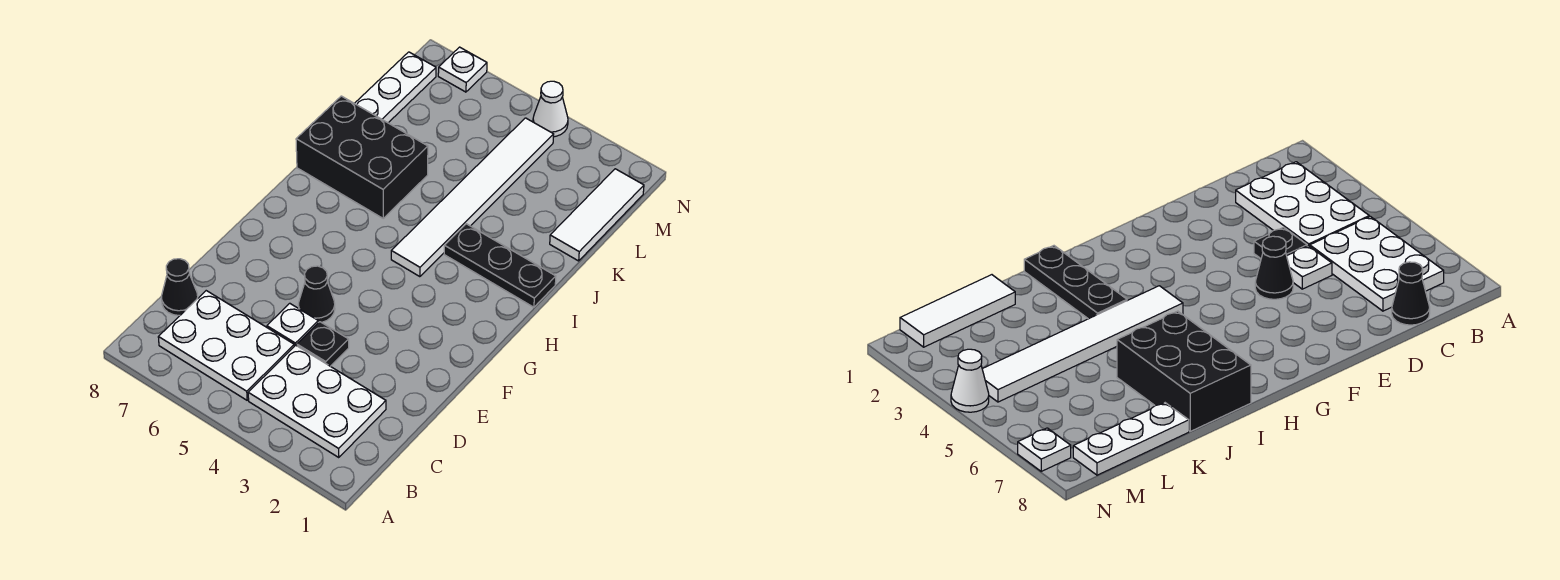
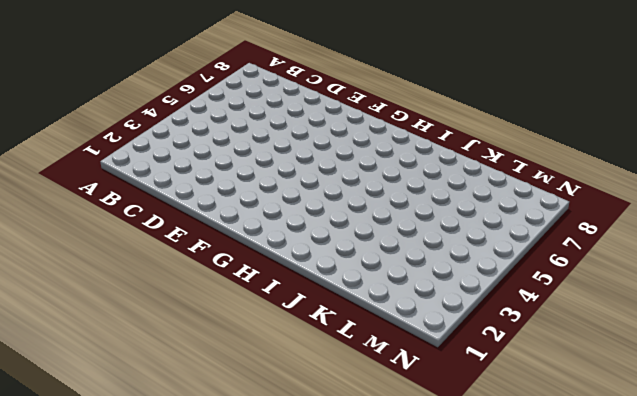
none -> white 2x3 plate [248,345,386,458]
none -> white 2x3 plate [158,291,294,400]
none -> black 1x1 cone [161,259,198,315]

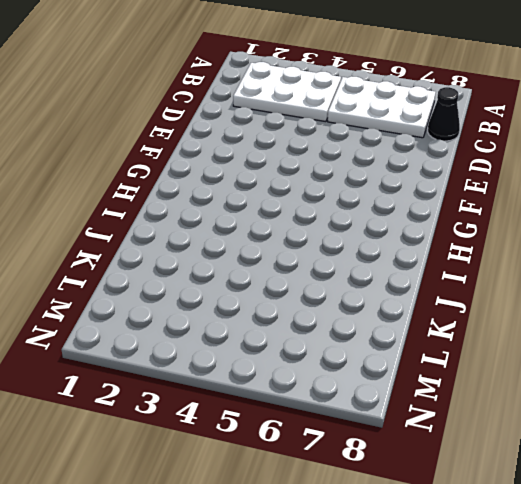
none -> black 1x1 plate [297,322,349,366]
none -> white 1x1 plate [267,303,318,346]
none -> black 1x1 cone [298,266,335,323]

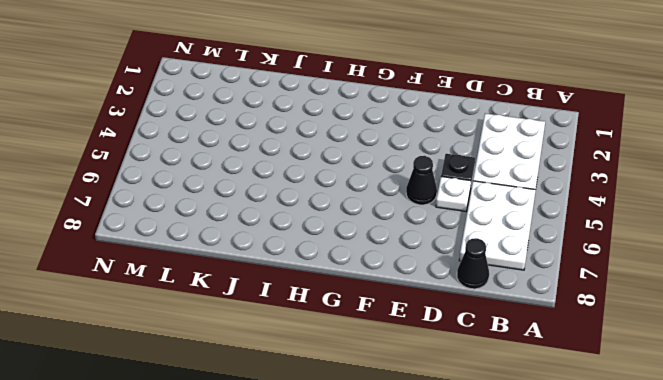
none -> white 1x6 tile [391,118,554,277]
none -> black 1x3 plate [444,224,556,307]
none -> black 2x3 brick [296,96,428,218]

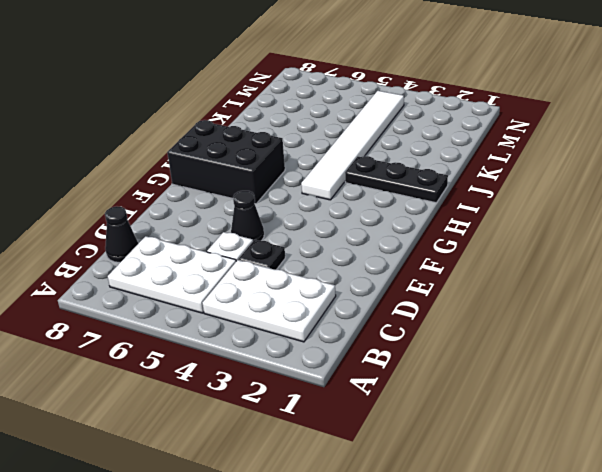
black 2x3 brick [167,120,285,204] -> black 2x3 brick moved to [296,96,428,218]
none -> white 1x3 tile [550,169,644,261]
none -> white 1x3 plate [355,52,436,123]
none -> white 1x1 cone [533,81,568,137]

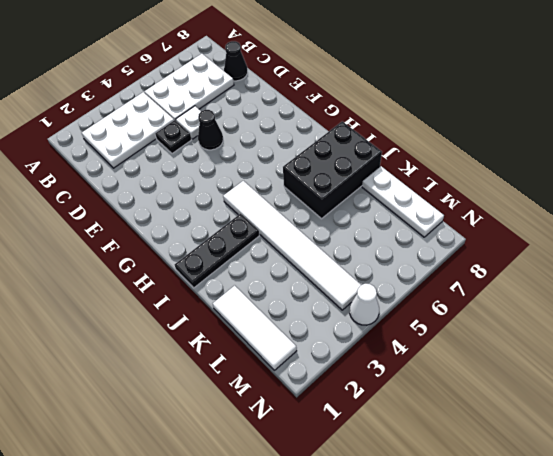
none -> white 1x1 plate [438,47,487,92]

